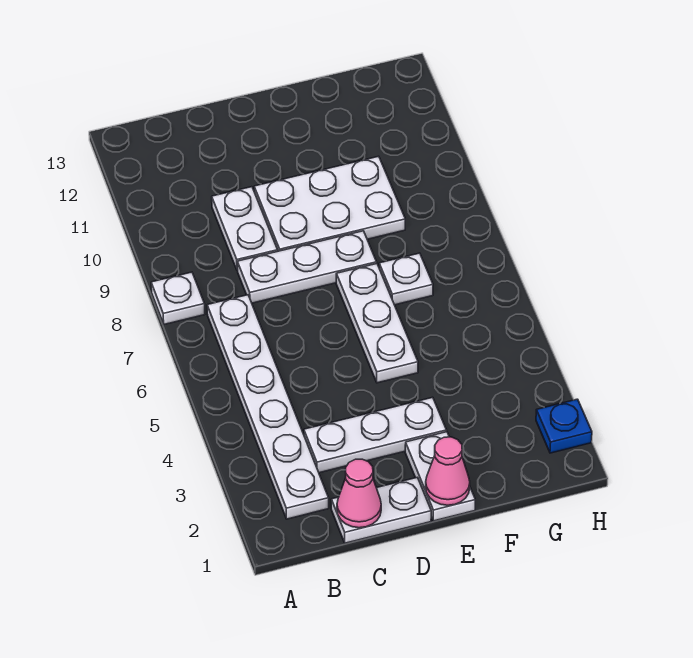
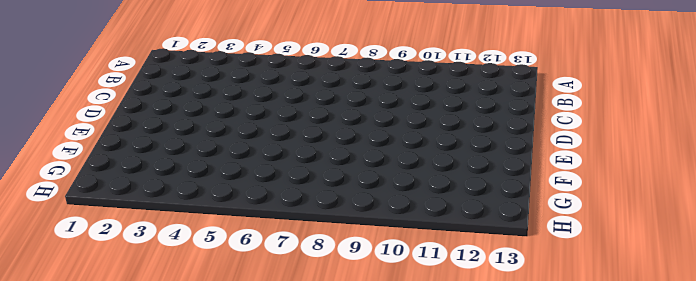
none -> white 1x1 plate [151,272,205,324]
none -> white 1x6 plate [207,295,329,519]
none -> white 1x2 plate [331,477,431,543]

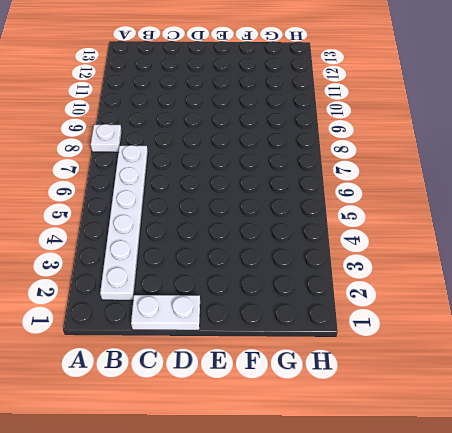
none -> white 1x3 plate [304,397,447,473]
none -> white 1x3 plate [237,231,377,303]
none -> white 1x2 plate [212,187,278,271]

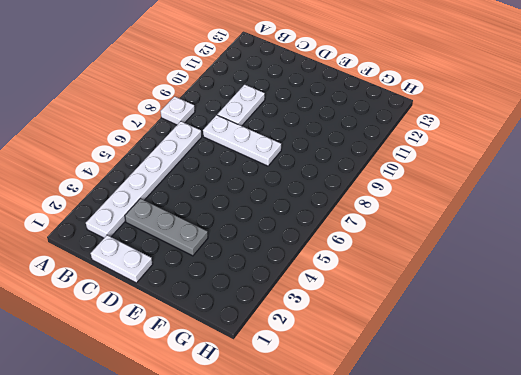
grey 1x3 plate [125,199,208,256] -> white 1x3 plate [304,397,447,473]
none -> white 2x3 plate [254,156,405,251]
none -> white 1x2 plate [405,432,475,521]
none -> white 1x3 plate [336,264,418,383]

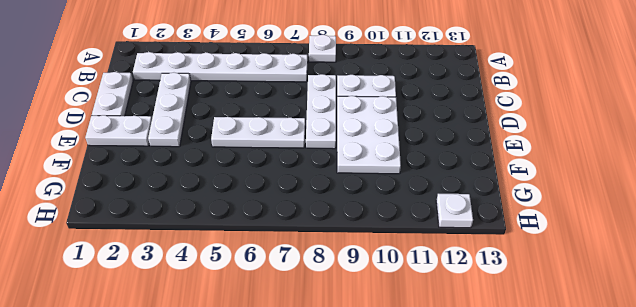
white 1x1 plate [436,194,473,228] -> white 1x1 plate moved to [379,253,433,305]
none -> blue 1x1 plate [536,399,592,453]
none -> pink 1x1 cone [337,459,381,528]
none -> pink 1x1 cone [426,437,470,505]

